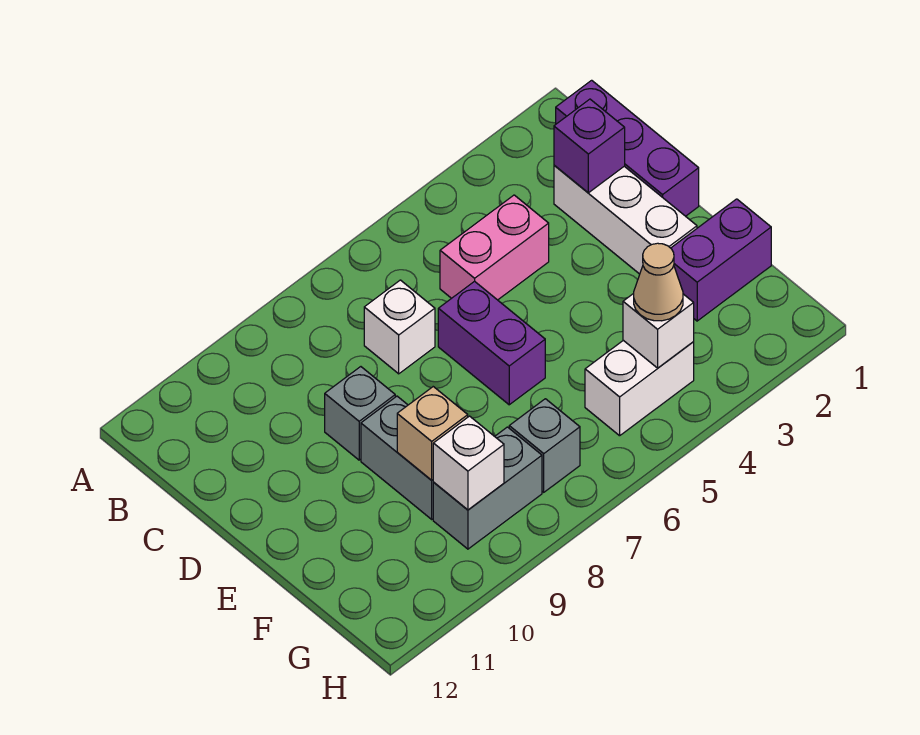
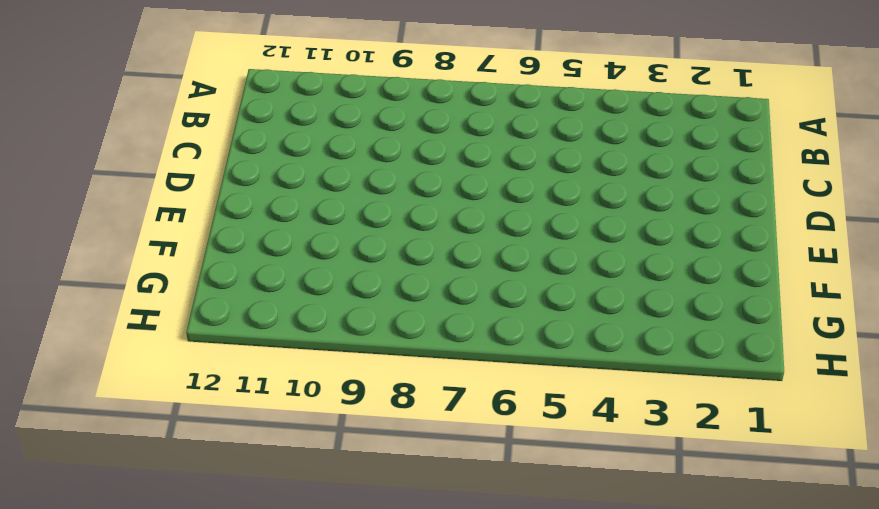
none -> purple 1x3 brick [556,80,699,216]
none -> white 1x3 brick [554,165,697,274]
none -> pink 1x2 brick [440,195,549,300]

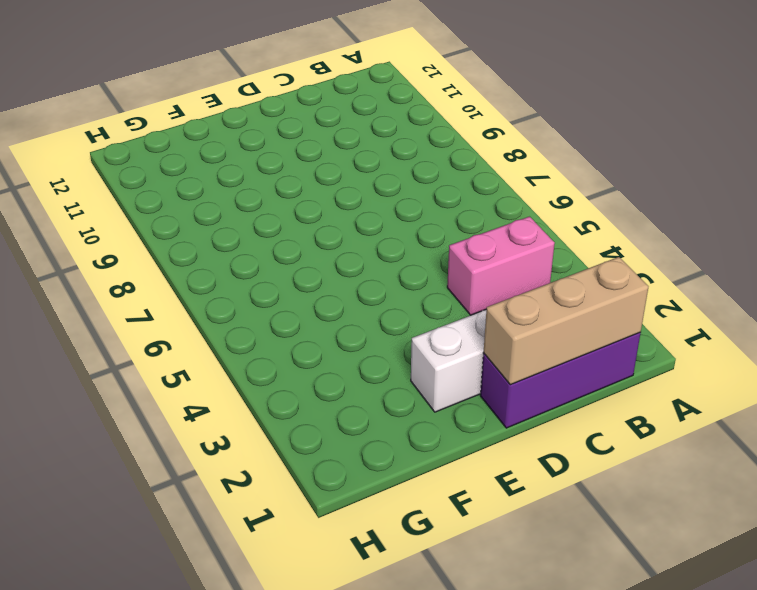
tan 1x3 brick [484,257,648,385] -> none
pink 1x2 brick [447,217,555,315] -> pink 1x2 brick turned to [440,195,549,300]
none -> white 1x1 brick [364,280,435,374]
none -> purple 1x2 brick [438,281,545,405]
none -> grey 1x1 brick [325,367,395,460]

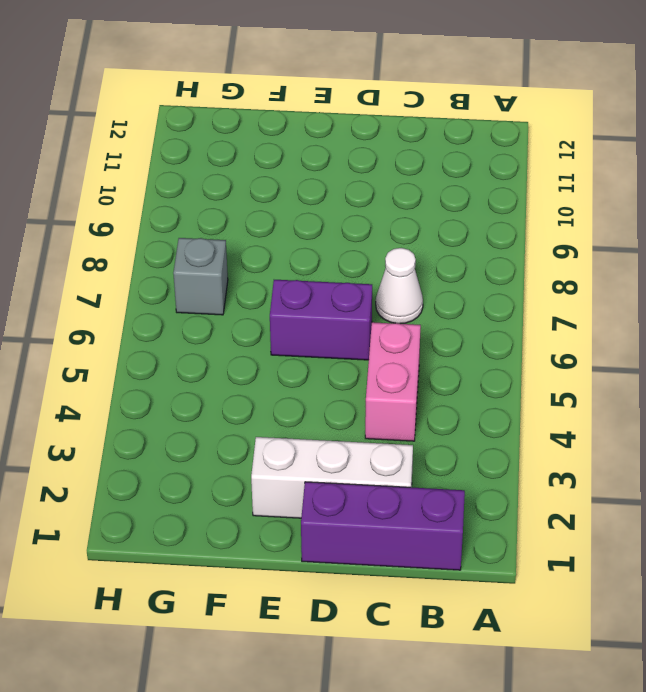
white 1x1 cone [376,248,423,324] -> white 1x1 brick [364,280,435,374]
none -> grey 1x1 brick [325,367,395,460]
none -> grey 1x2 brick [361,396,434,519]
none -> purple 1x2 brick [671,199,771,321]

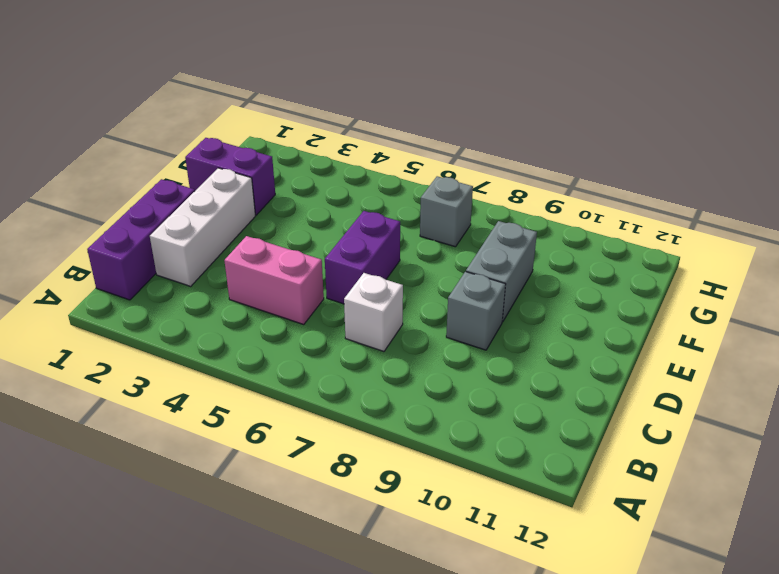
none -> white 1x2 brick [585,340,694,436]
none -> grey 1x2 brick [433,427,542,549]
none -> purple 1x1 brick [554,99,625,193]

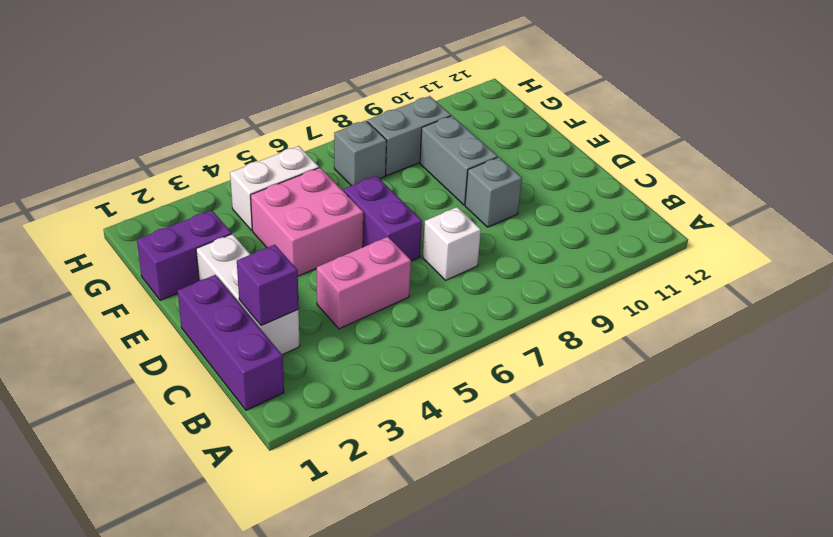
pink 2x2 brick [251,168,363,276] -> none
none -> tan 1x1 brick [397,387,468,480]
none -> white 1x1 brick [623,293,694,368]
none -> white 1x1 brick [433,416,504,510]

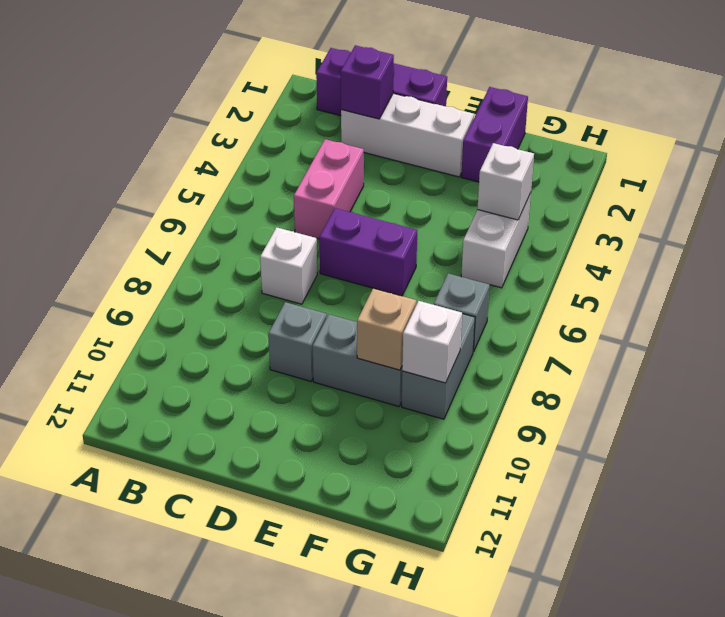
none -> tan 1x1 cone [634,243,683,321]

